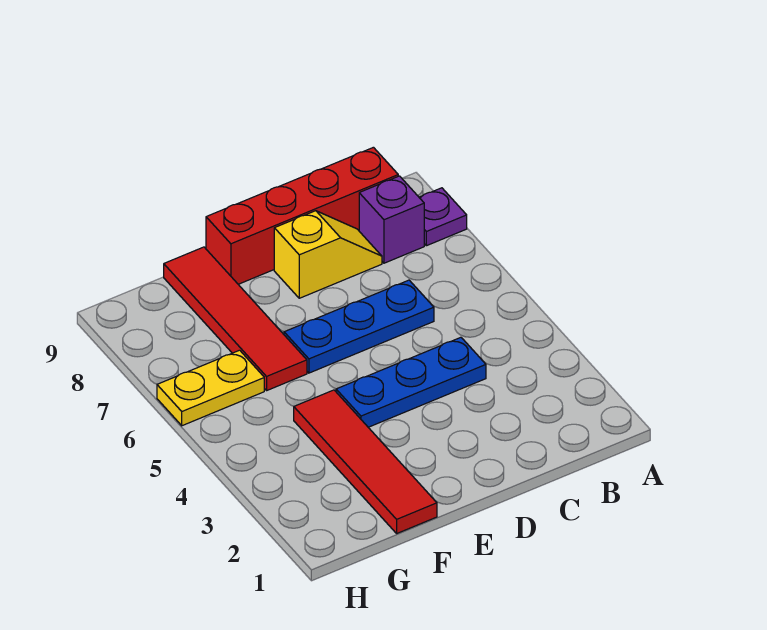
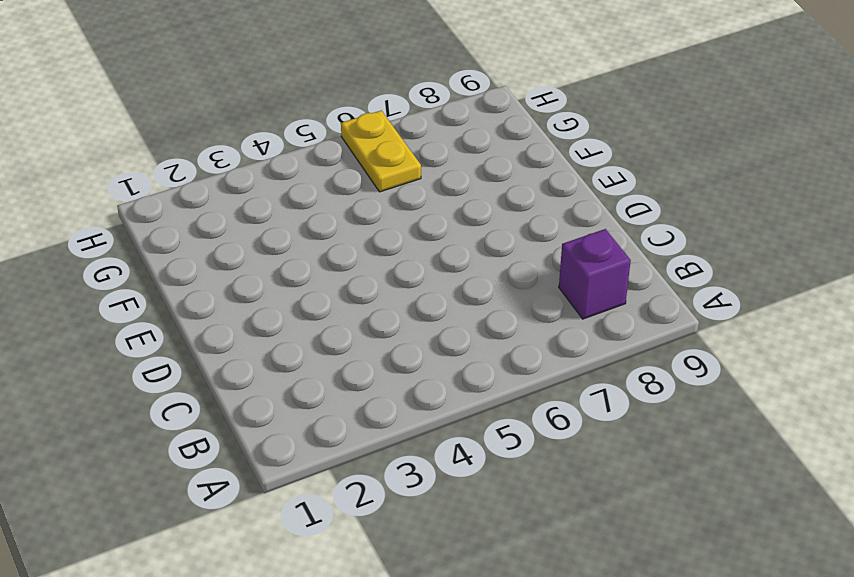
none -> purple 1x1 plate [419,188,467,246]
none -> red 1x4 brick [206,147,398,284]

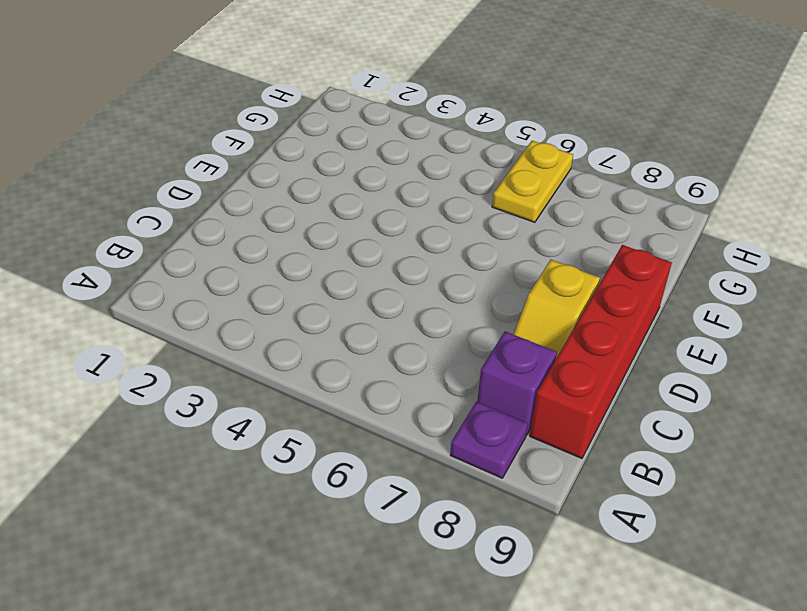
none -> blue 1x3 plate [336,337,486,427]
none -> blue 1x3 plate [284,280,434,373]

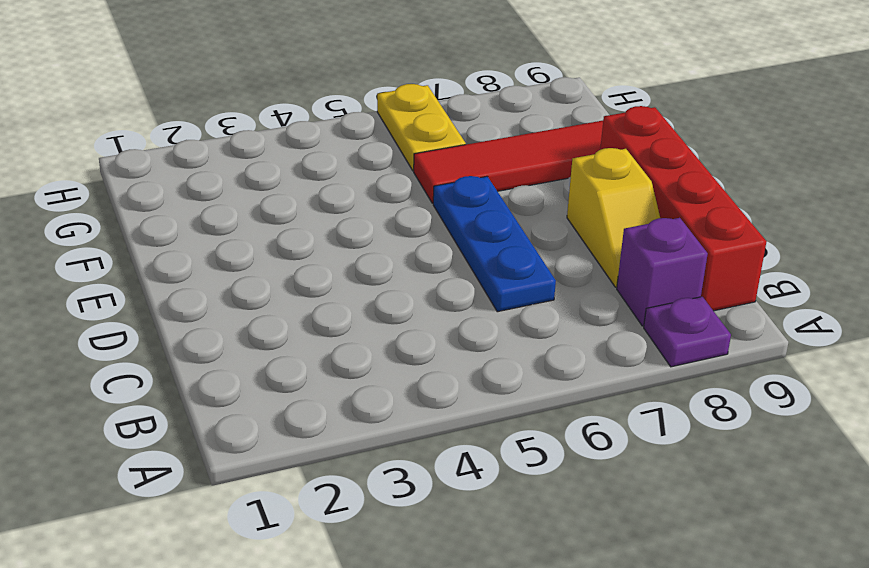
none -> blue 1x3 plate [336,337,486,427]
none -> red 1x4 tile [294,390,437,533]

